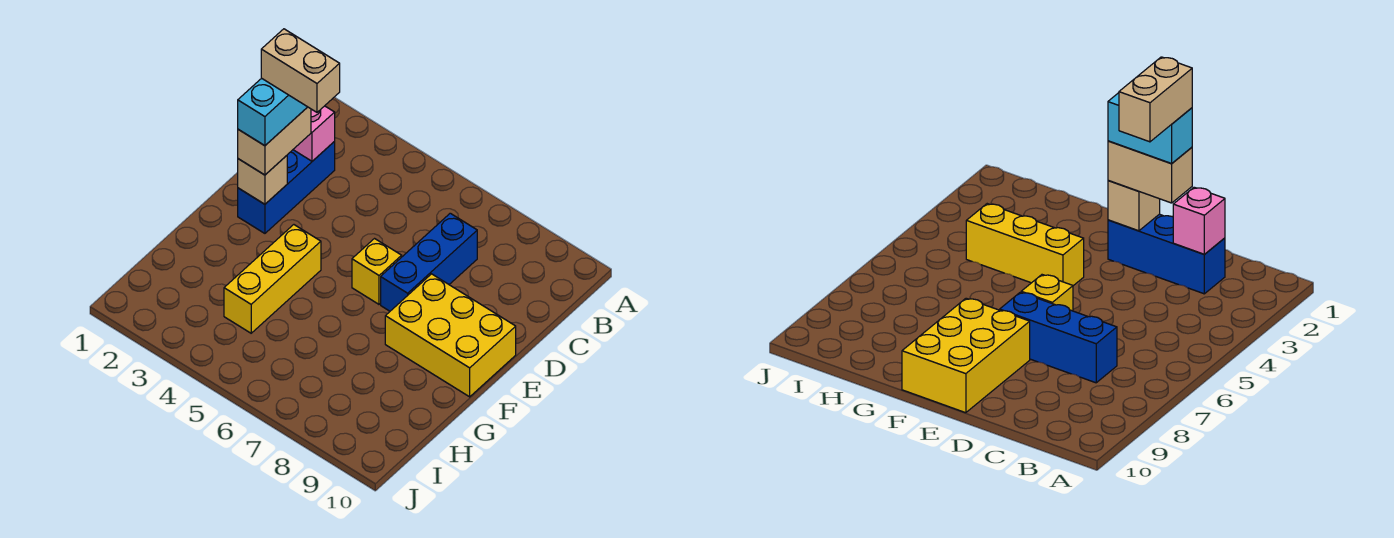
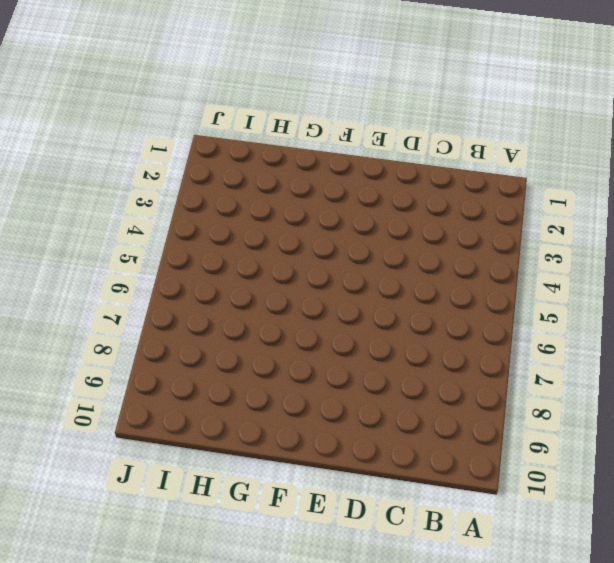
none -> blue 1x3 brick [238,141,335,233]
none -> blue 1x3 brick [381,213,477,311]

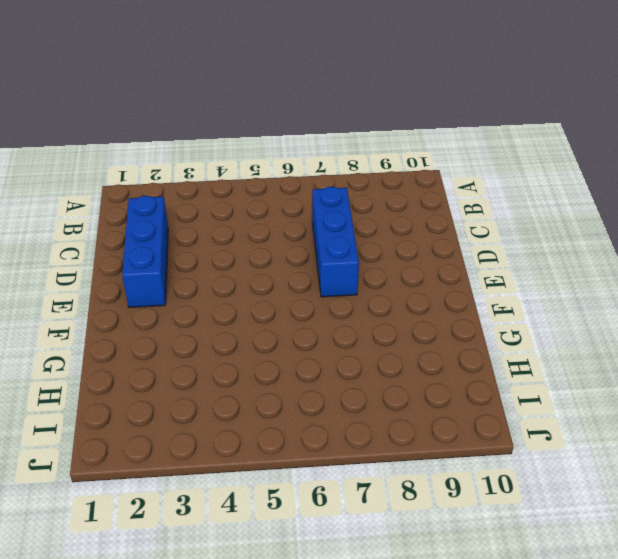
none -> yellow 1x1 brick [352,239,402,304]
none -> yellow 2x3 brick [385,274,516,397]

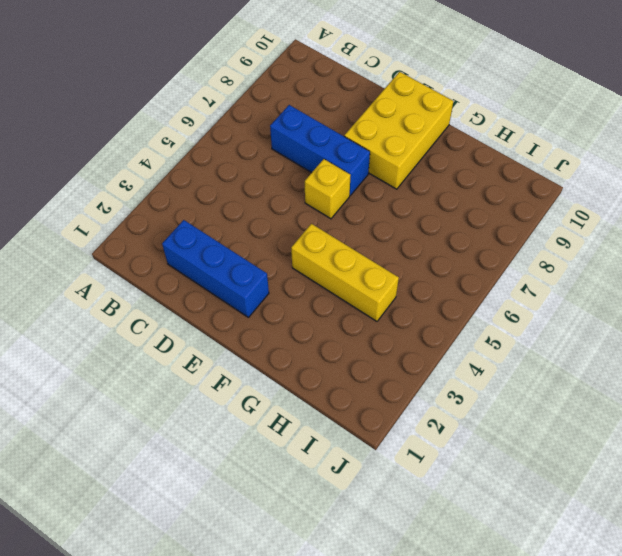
none -> pink 1x1 brick [293,106,335,161]
none -> tan 1x1 brick [238,156,287,204]

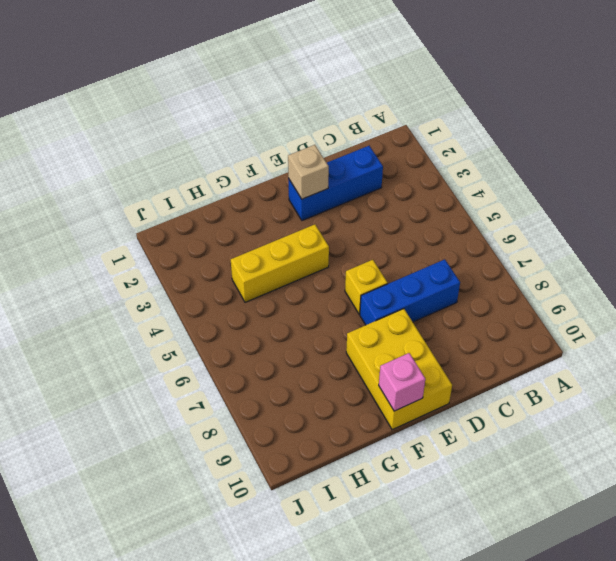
pink 1x1 brick [379,353,425,411] -> pink 1x1 brick moved to [293,106,335,161]
none -> tan 1x2 brick [238,107,311,175]
none -> cyan 1x2 brick [238,78,307,146]

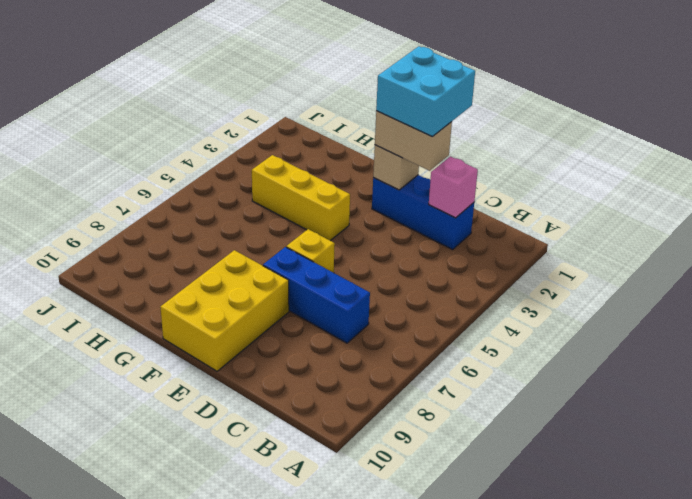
cyan 2x2 brick [376,46,475,137] -> cyan 1x2 brick [238,78,307,146]
none -> tan 1x2 brick [261,29,340,112]

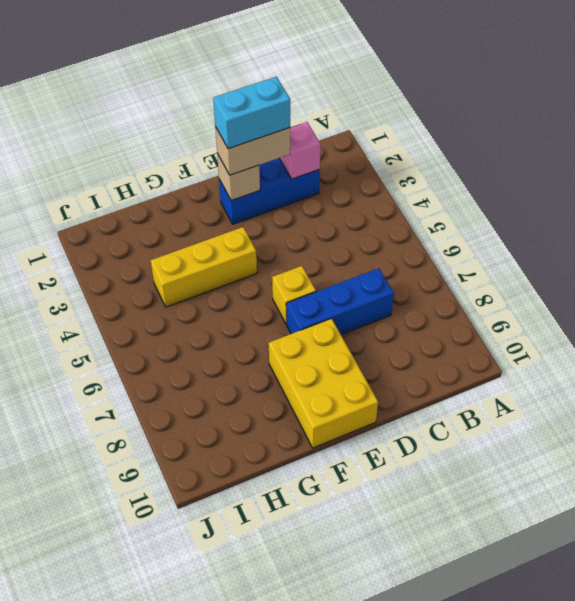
none -> tan 1x2 brick [261,29,340,112]

